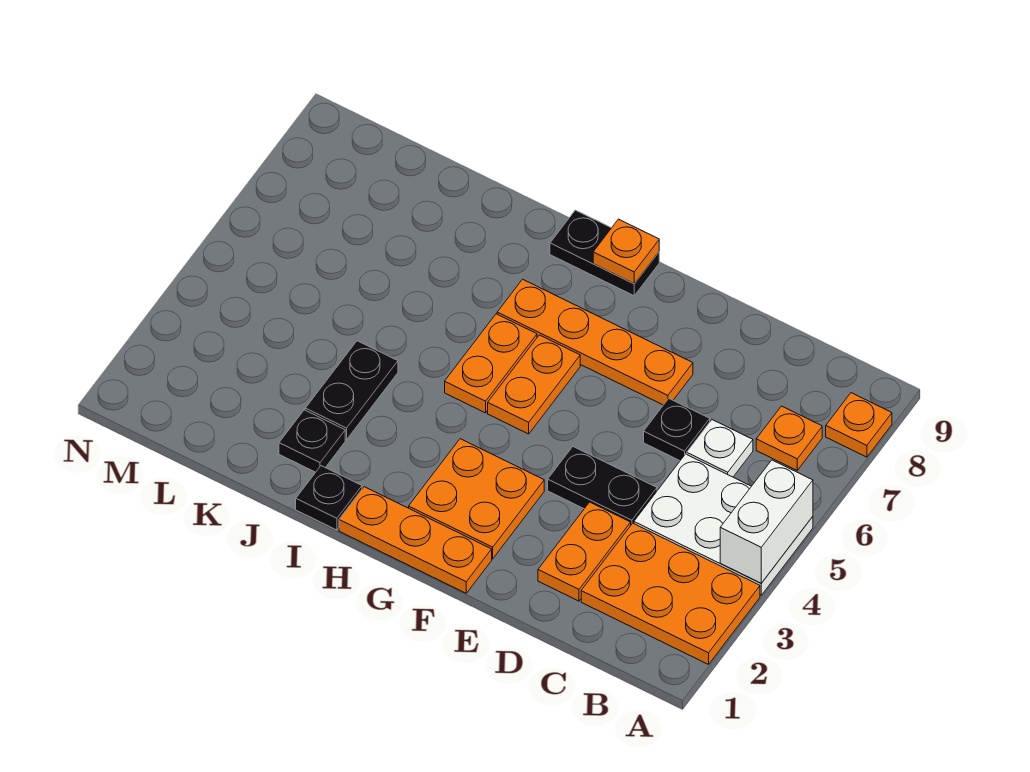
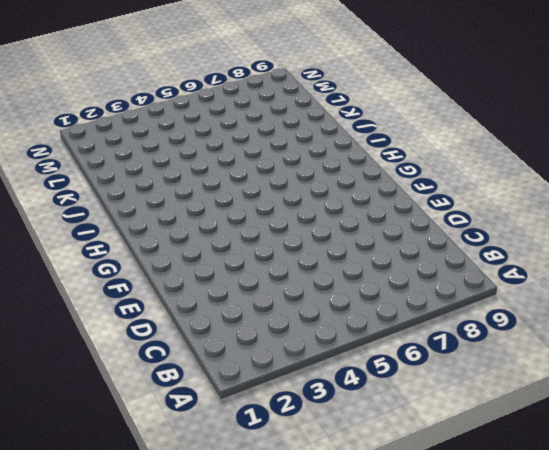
none -> orange 2x3 plate [581,523,760,664]
none -> white 2x3 plate [634,454,813,595]
none -> orange 1x1 plate [826,393,892,457]

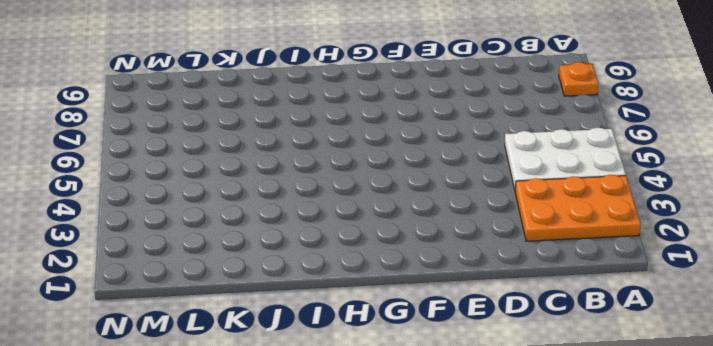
none -> orange 1x1 plate [756,406,822,470]
none -> white 1x1 plate [687,420,753,477]
none -> orange 1x2 plate [538,502,631,601]

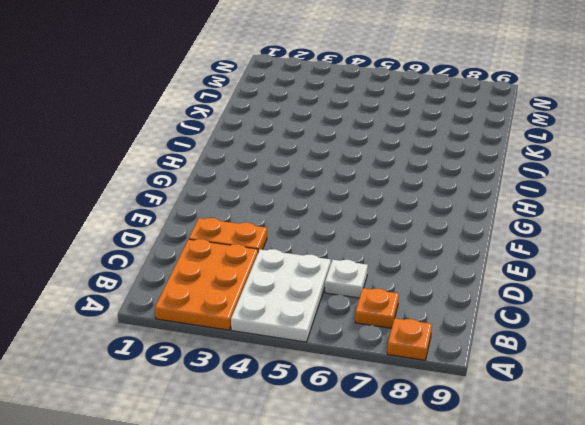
none -> black 1x2 plate [548,447,657,525]
none -> black 1x1 plate [644,399,710,461]
none -> orange 1x4 plate [497,279,693,405]

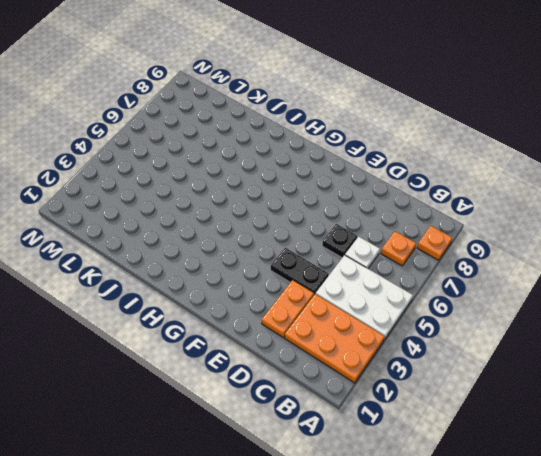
none -> orange 1x4 plate [497,279,693,405]
none -> orange 1x3 plate [339,487,492,593]
none -> orange 2x2 plate [409,439,544,559]

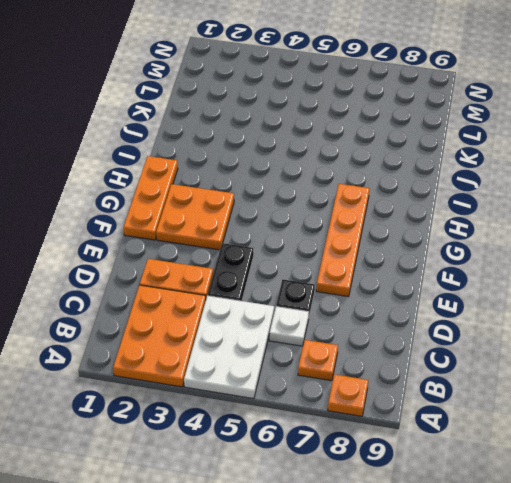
none -> orange 1x2 plate [488,335,580,434]
none -> black 1x2 plate [550,210,659,296]
none -> orange 1x2 plate [445,314,537,413]

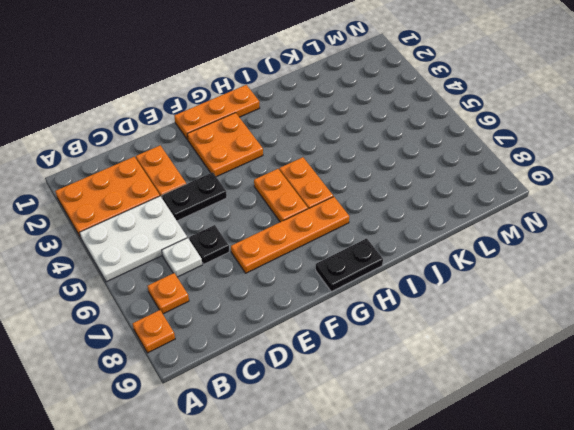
none -> black 1x1 plate [296,466,362,530]
none -> black 1x1 plate [279,410,345,472]
none -> black 1x2 plate [305,341,398,440]

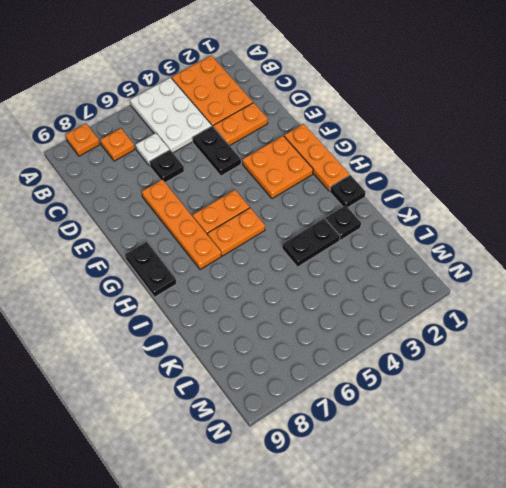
none -> white 1x2 brick [720,460,813,583]
none -> orange 1x1 plate [593,219,659,284]

